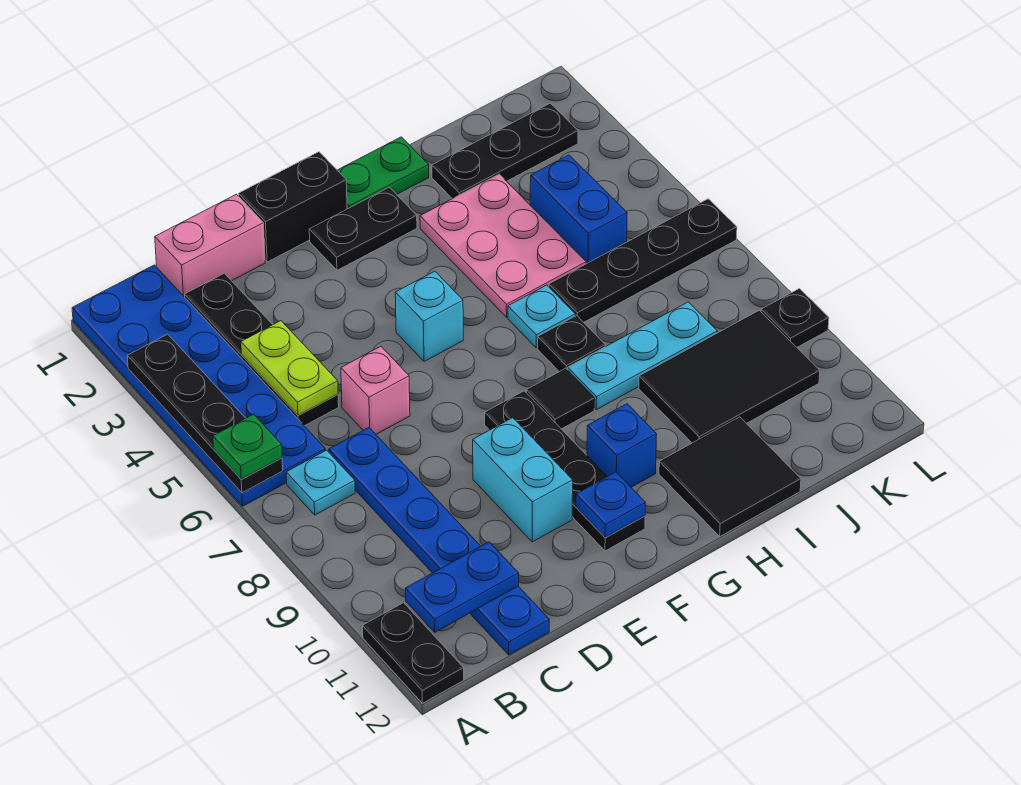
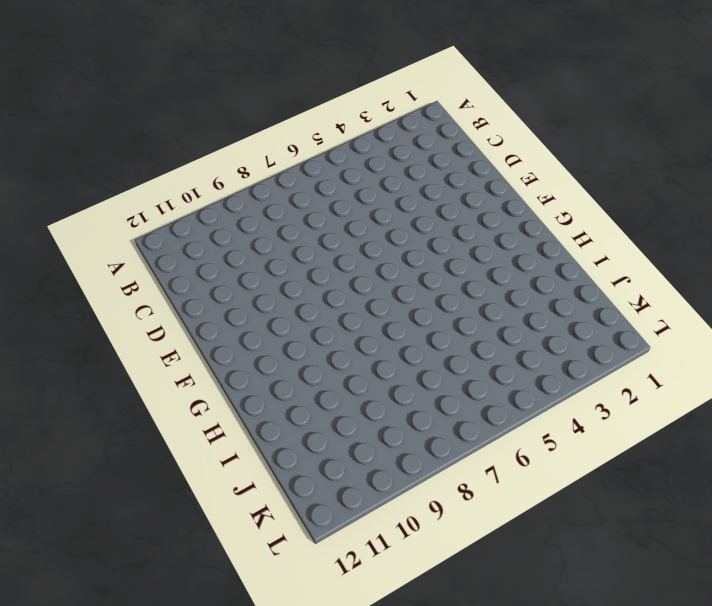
none -> blue 2x6 plate [72,265,325,506]
none -> black 1x2 plate [363,603,464,703]
none -> cyan 1x1 plate [286,450,355,515]
none -> pink 1x2 brick [155,194,265,297]

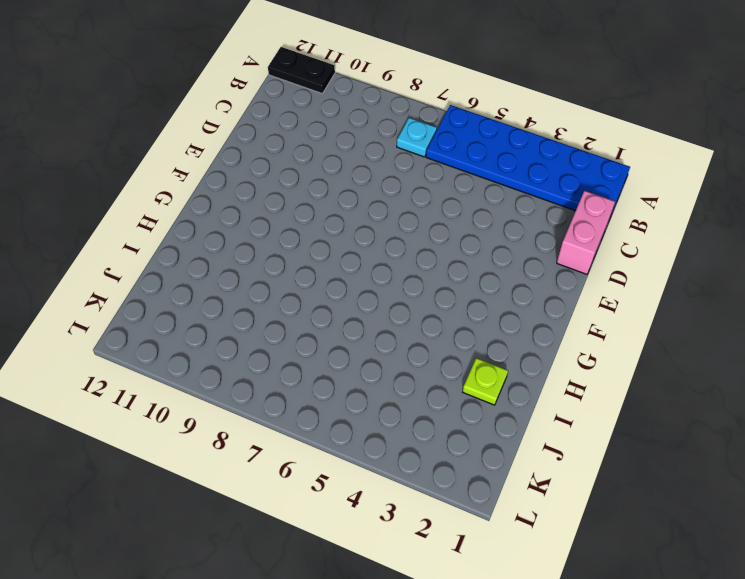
lime 1x1 plate [463,358,508,405] -> black 1x3 plate [432,103,578,199]
none -> black 1x4 plate [185,273,339,426]
none -> blue 1x6 plate [329,428,549,655]
none -> pink 1x1 brick [341,346,410,434]
none -> black 1x2 brick [238,152,347,262]

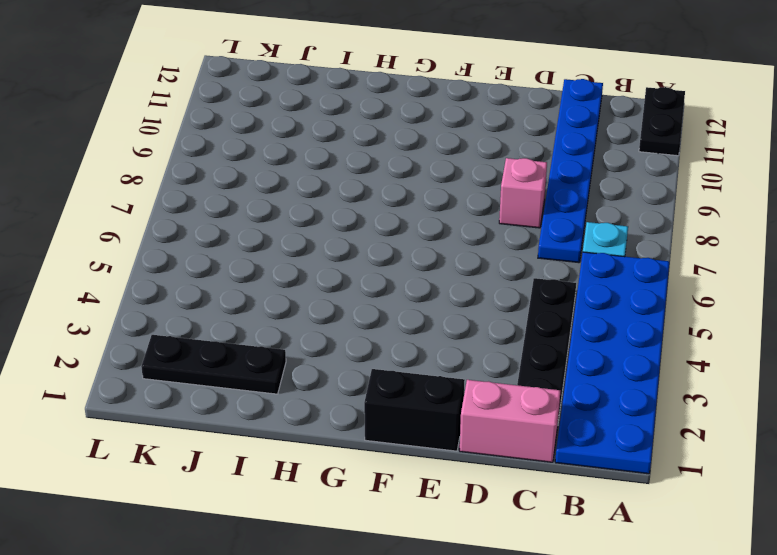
pink 1x1 brick [499,158,547,228] -> pink 1x1 brick moved to [341,346,410,434]
none -> cyan 1x2 brick [473,418,573,542]
none -> black 1x2 plate [309,187,417,270]
none -> cyan 1x1 brick [395,271,463,361]
none -> black 1x4 plate [485,391,645,551]

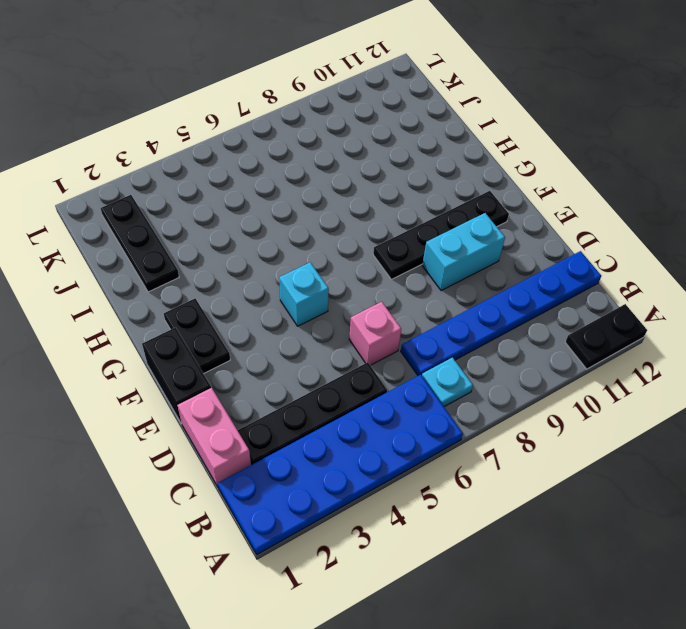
none -> green 1x2 plate [337,137,429,209]
none -> black 1x1 tile [526,368,595,429]
none -> blue 1x1 brick [587,404,657,487]
none -> pink 2x3 plate [420,174,586,317]

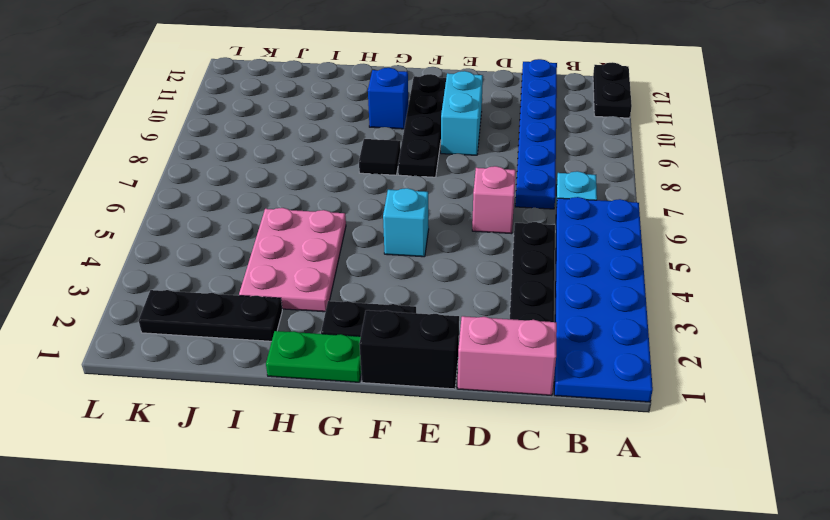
none -> cyan 1x1 plate [508,285,575,348]
none -> black 1x1 plate [538,315,605,372]
none -> cyan 1x3 plate [568,302,717,410]
none -> black 2x2 tile [659,417,801,536]

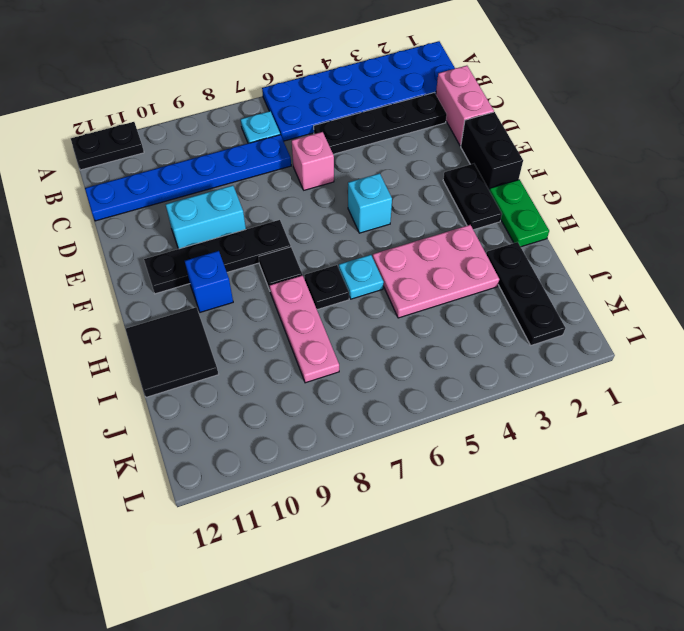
pink 1x3 plate [270,275,339,383] -> cyan 1x3 plate [568,302,717,410]
none -> black 1x4 plate [549,199,737,322]
none -> black 2x3 tile [639,310,820,443]
none -> blue 1x2 brick [530,155,627,264]
none -> black 1x1 plate [761,289,829,347]

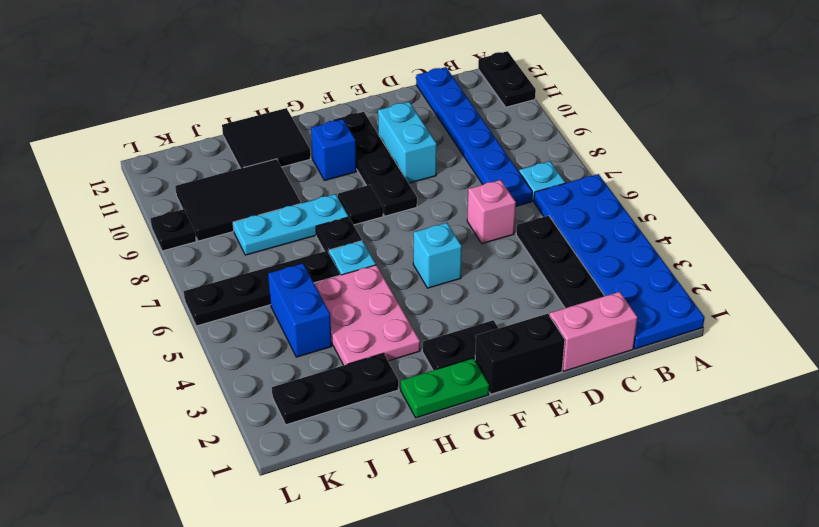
none -> black 1x4 plate [127,334,283,493]
none -> blue 1x2 plate [405,542,519,632]
none -> lime 1x2 plate [241,321,338,415]
none -> blue 1x1 plate [576,472,645,538]

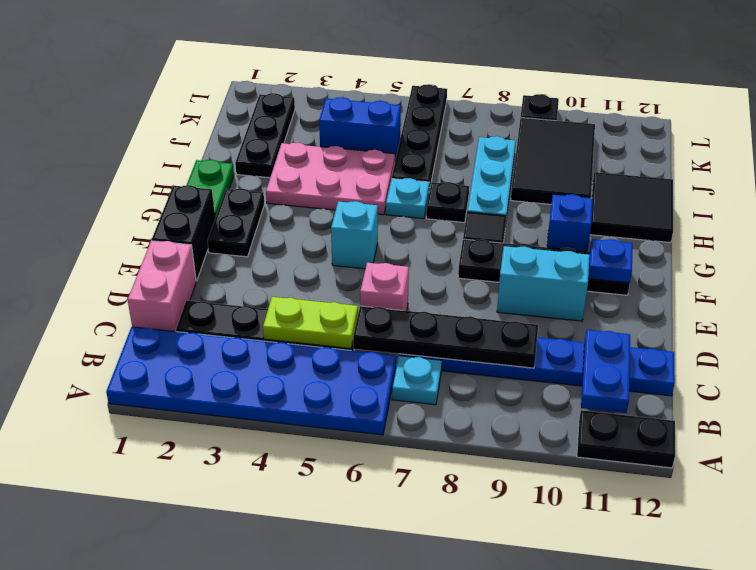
black 1x4 plate [353,306,538,368] -> black 1x4 plate moved to [127,334,283,493]
none -> green 1x1 plate [213,414,282,479]

